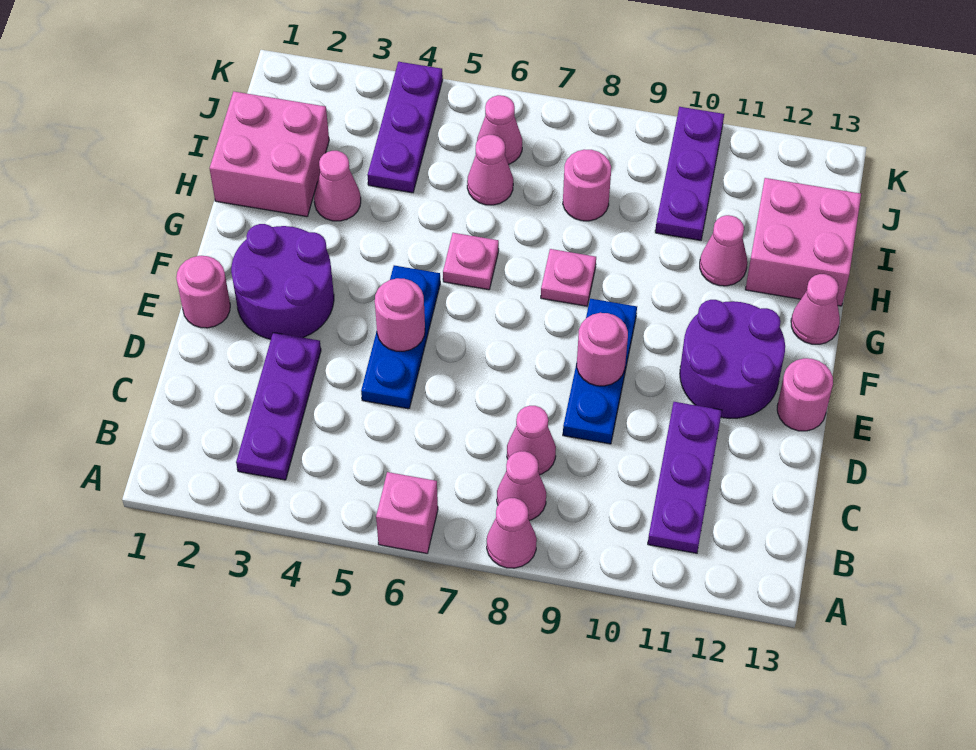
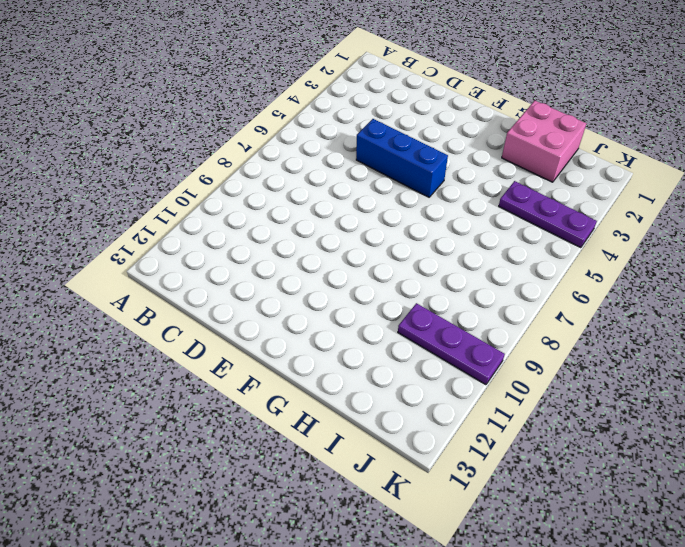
blue 1x3 brick [356,119,448,197] -> blue 1x3 plate [361,265,440,409]
none -> pink 1x1 brick [376,472,438,553]
none -> pink 1x1 cone [487,498,537,568]
none -> purple 1x3 plate [236,333,321,480]

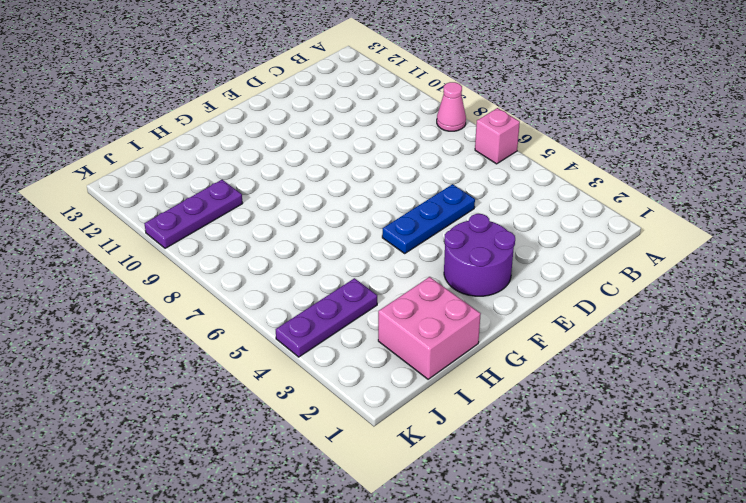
none -> purple 1x3 plate [236,333,321,480]
none -> pink 1x1 cone [497,451,546,520]
none -> purple 1x3 plate [648,402,722,553]

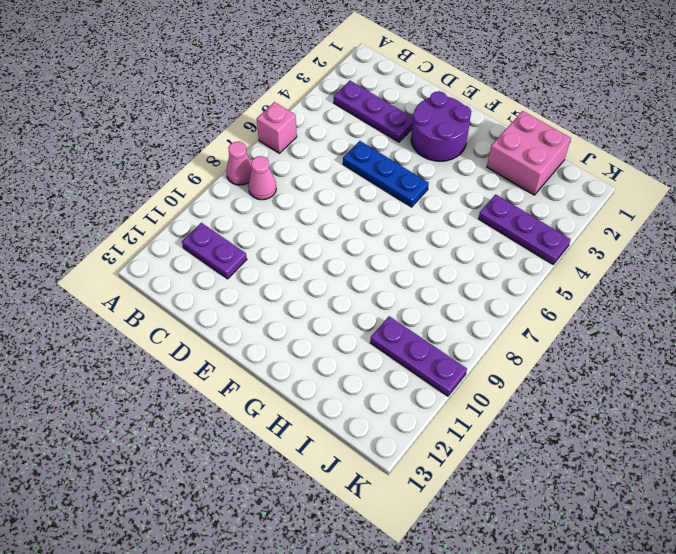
purple 1x2 plate [182,223,247,279] -> purple 1x3 plate [648,402,722,553]
none -> pink 1x1 cone [507,406,556,475]
none -> blue 1x3 plate [563,299,637,444]
none -> pink 1x1 round brick [176,256,230,328]

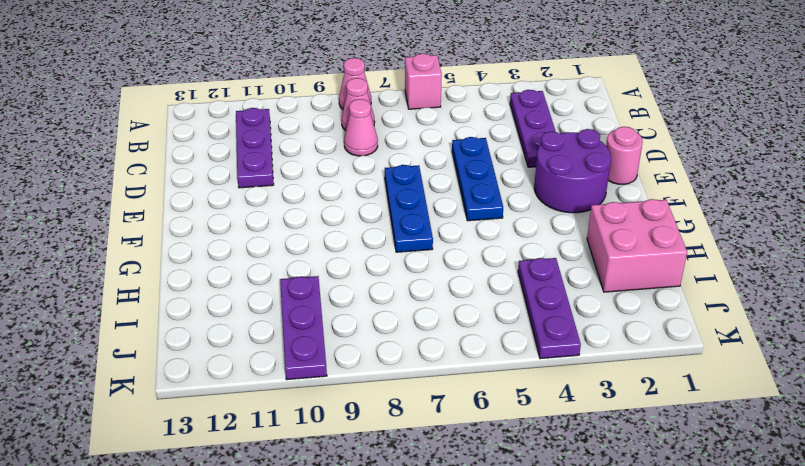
blue 1x3 plate [385,165,433,252] -> blue 1x3 plate moved to [563,299,637,444]
none -> purple 2x2 round brick [680,300,785,418]
none -> pink 1x1 round brick [777,358,833,431]
none -> pink 1x1 plate [443,233,499,290]

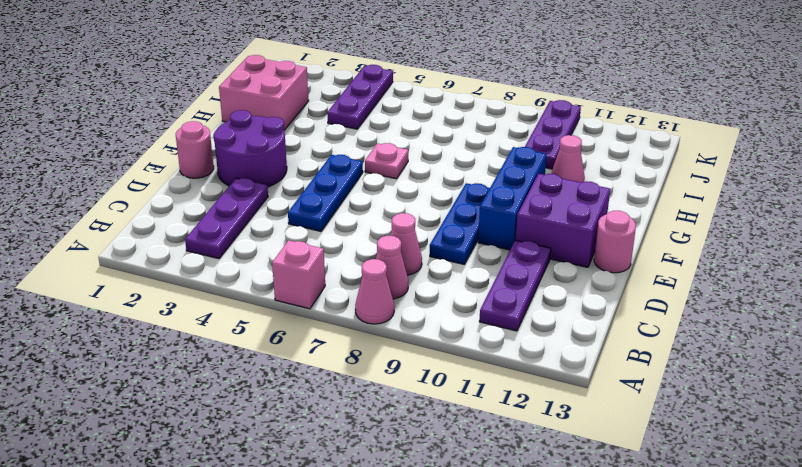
blue 1x3 brick [478,147,547,250] -> none
purple 2x2 brick [516,174,610,267] -> purple 2x2 round brick [680,300,785,418]
none -> pink 1x1 plate [541,249,596,306]
none -> pink 1x1 cone [791,274,840,344]
none -> pink 1x1 cone [314,151,361,221]

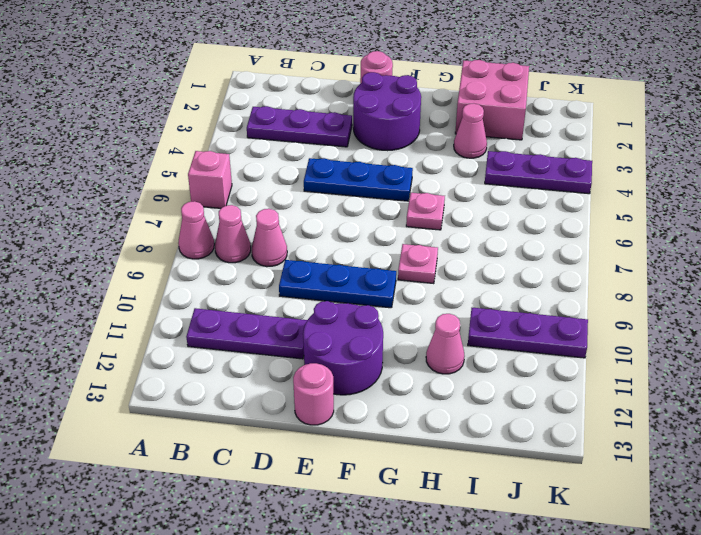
none -> pink 1x1 cone [791,274,840,344]
none -> pink 2x2 brick [745,178,861,306]
none -> pink 1x1 cone [467,135,513,205]

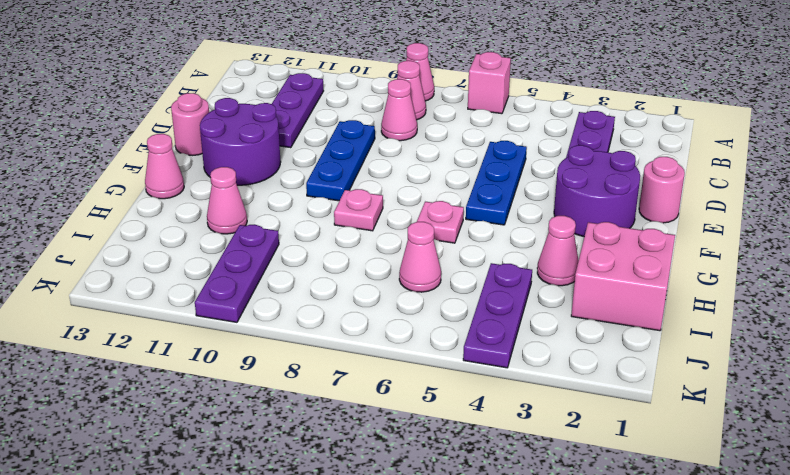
none -> pink 2x2 brick [745,178,861,306]
none -> pink 1x1 round brick [563,149,611,221]
none -> pink 1x1 cone [477,95,522,164]

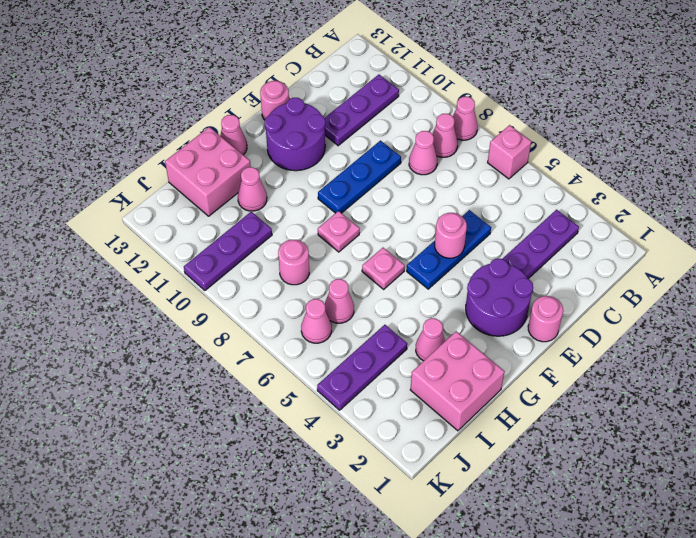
none -> pink 1x1 round brick [577,313,628,386]

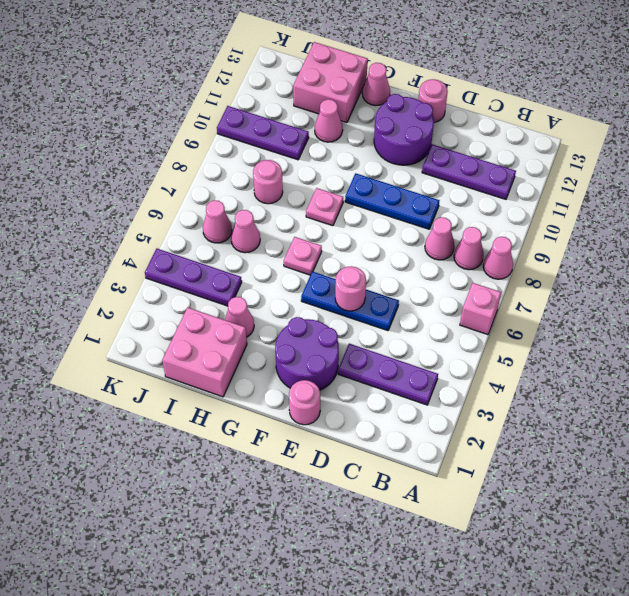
none -> pink 1x1 round brick [577,313,628,386]

